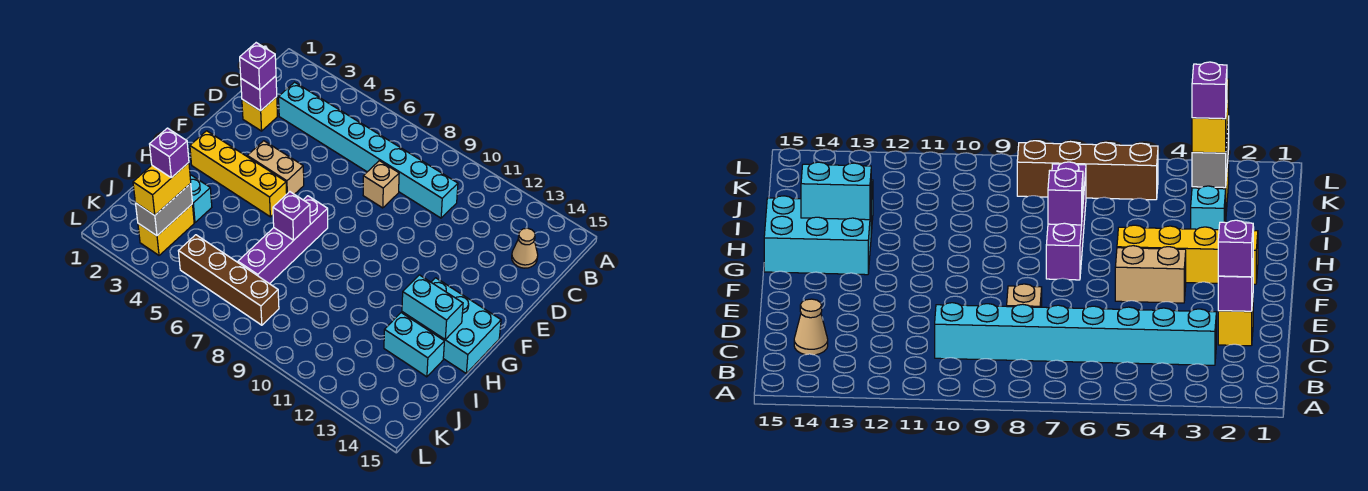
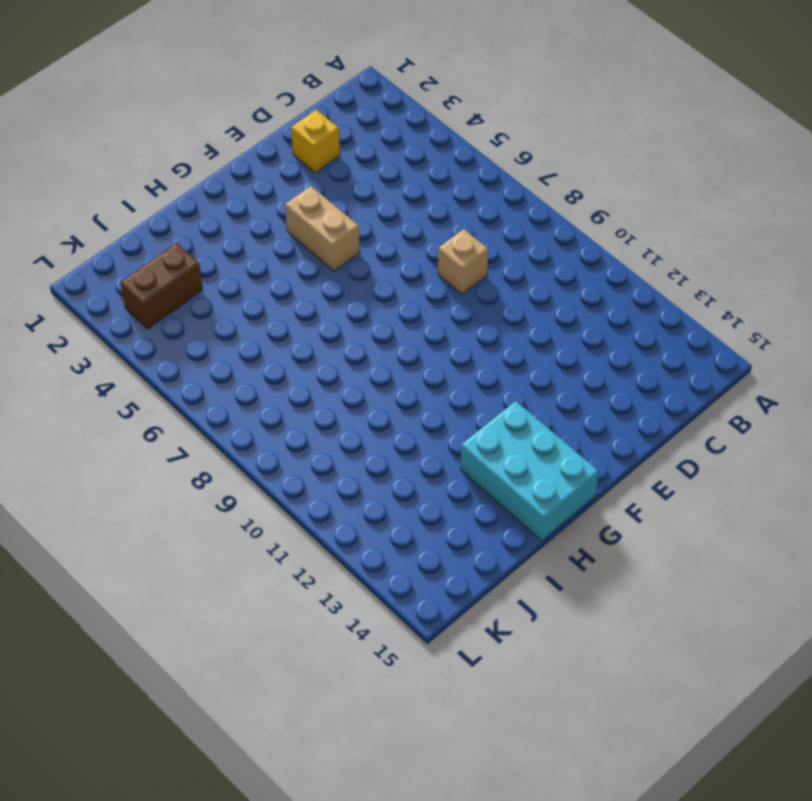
brown 1x2 brick [121,243,203,329] -> yellow 1x2 brick [138,204,194,255]
none -> cyan 1x8 brick [279,82,458,218]
none -> tan 1x1 cone [512,228,538,268]
none -> yellow 1x4 brick [190,131,287,217]

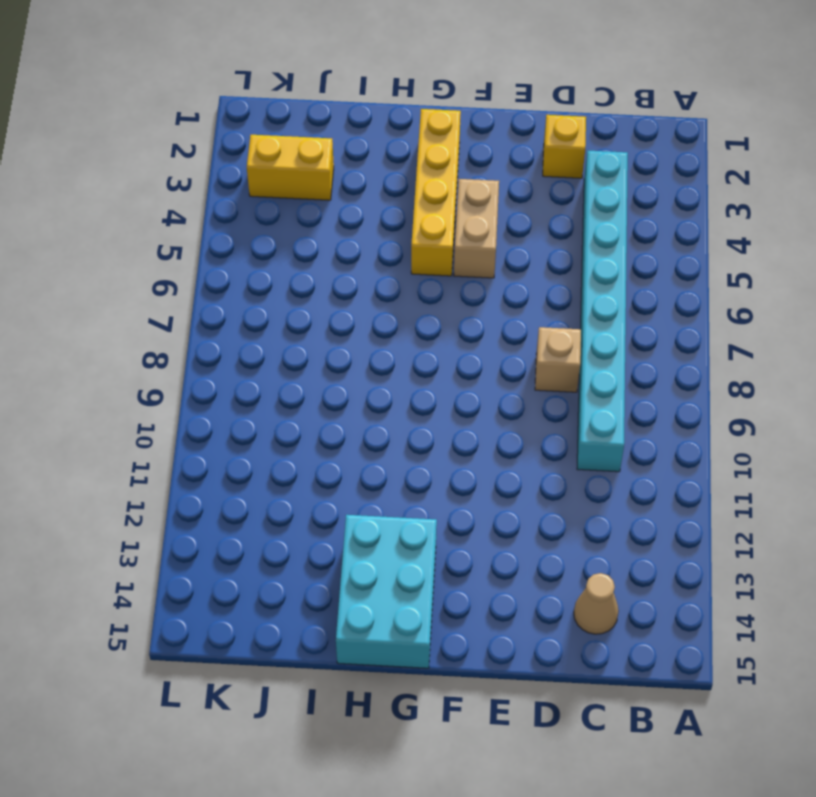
none -> purple 1x4 brick [238,196,328,284]
none -> cyan 1x1 brick [190,175,212,223]
none -> cyan 1x2 brick [384,313,444,377]

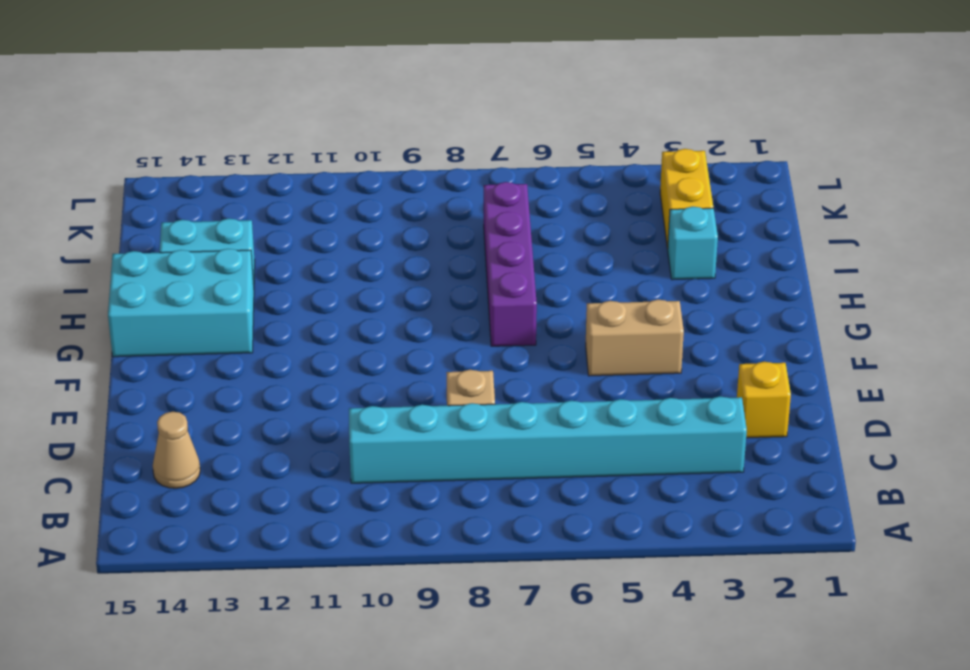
none -> yellow 1x4 brick [190,131,287,217]
none -> brown 1x4 brick [179,235,279,325]
none -> purple 1x1 brick [241,76,277,111]

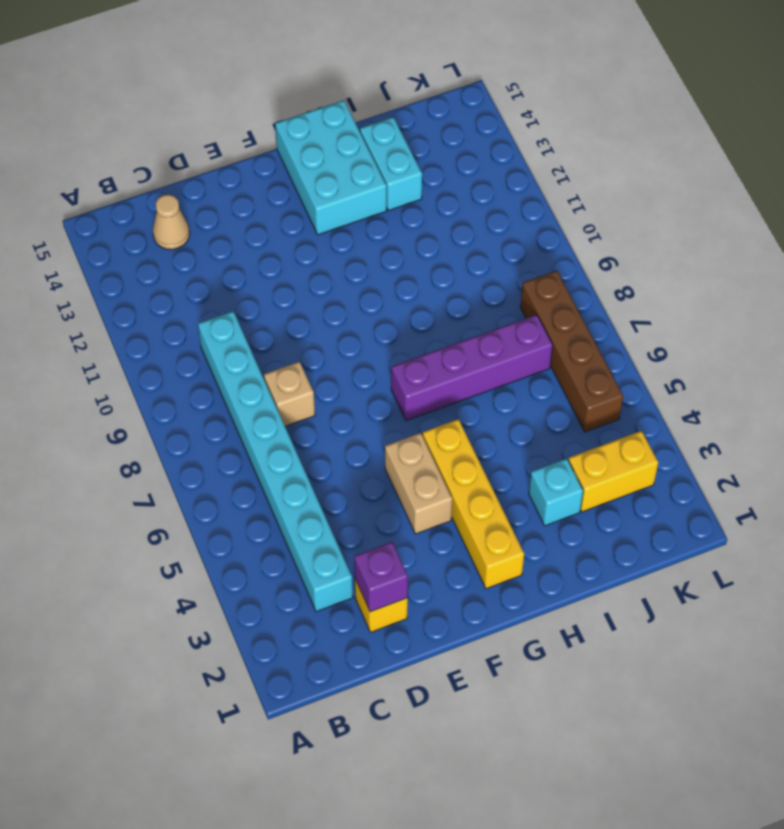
none -> purple 1x1 brick [273,192,310,240]
none -> cyan 1x2 brick [402,275,463,339]
none -> grey 1x2 brick [136,184,192,236]

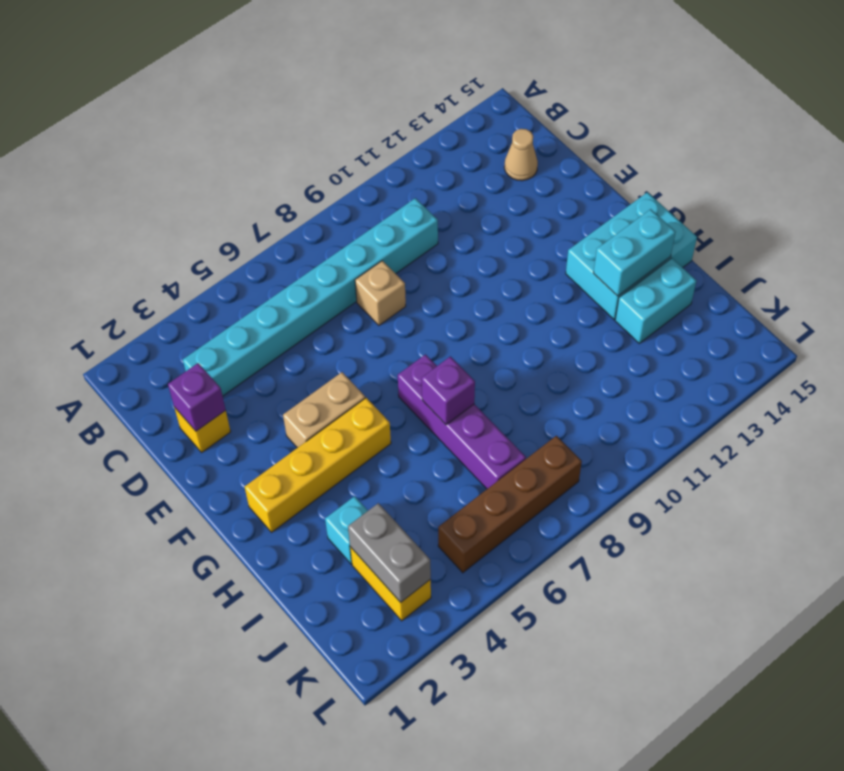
none -> purple 1x1 brick [240,43,276,90]
none -> yellow 1x2 brick [133,163,191,215]
none -> purple 1x1 brick [150,128,189,178]

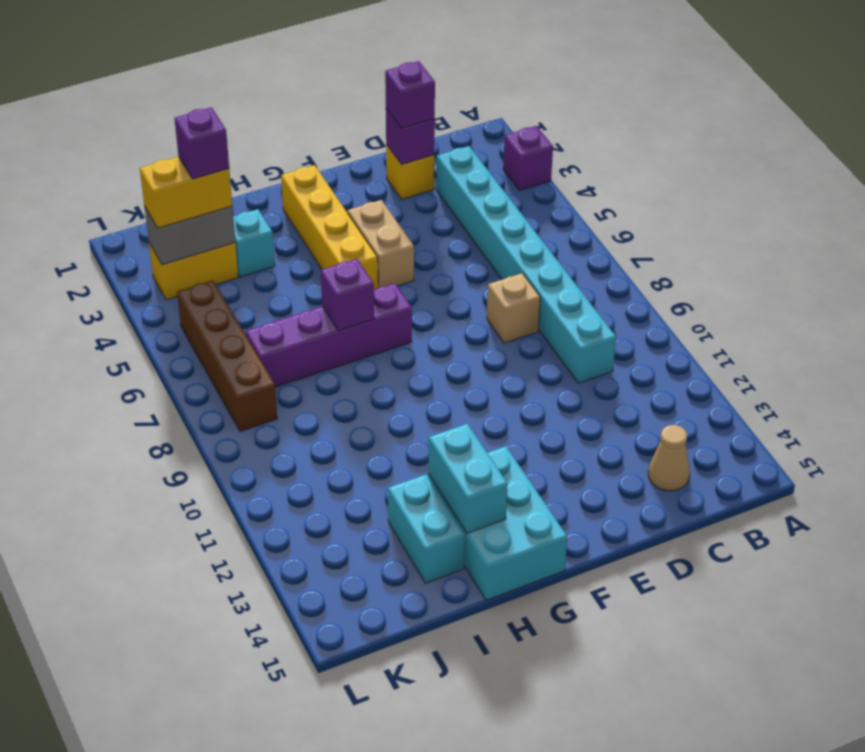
purple 1x1 brick [503,126,553,190] -> none

